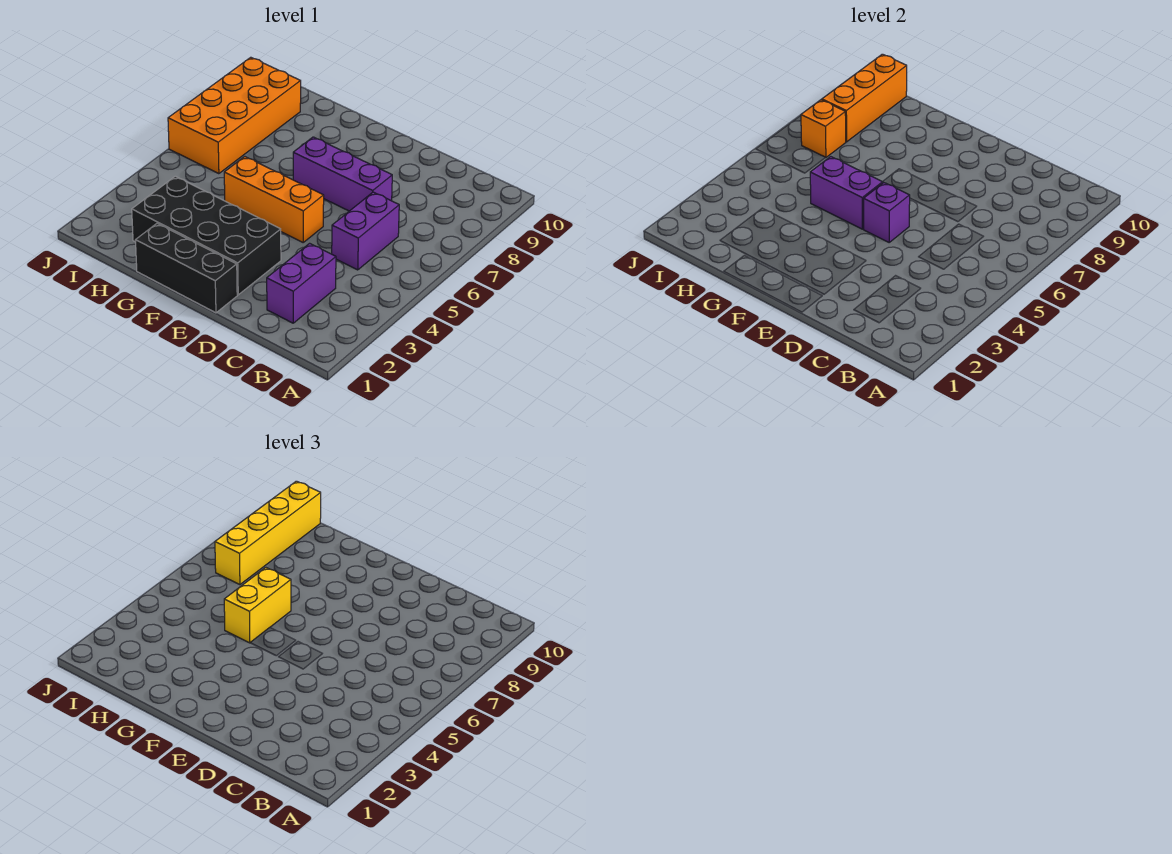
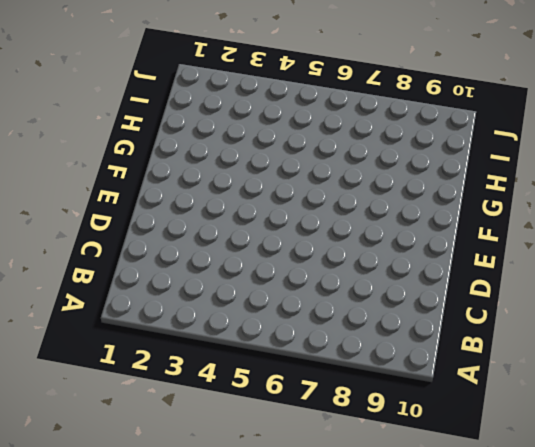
none -> purple 1x2 brick [267,243,336,323]
none -> purple 1x2 brick [332,192,399,270]
none -> purple 1x3 brick [293,137,392,211]

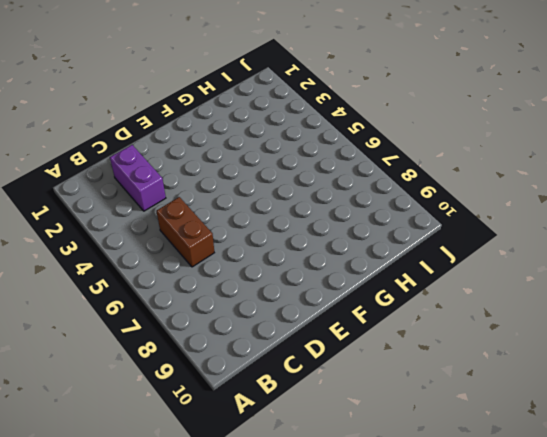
brown 1x2 brick [157,197,214,267] -> purple 1x2 brick [332,192,399,270]
none -> purple 1x3 brick [293,137,392,211]
none -> black 1x3 brick [136,223,237,313]
none -> black 2x4 brick [132,176,281,295]

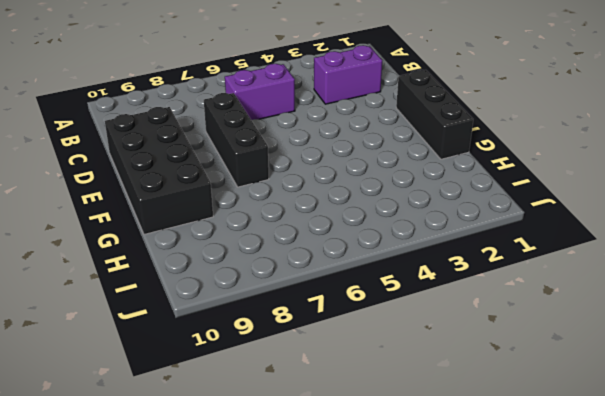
black 1x3 brick [204,93,269,187] -> purple 1x3 brick [293,137,392,211]
black 2x4 brick [105,107,213,234] -> black 2x4 brick moved to [132,176,281,295]
none -> orange 1x3 brick [224,157,324,242]
none -> orange 2x4 brick [168,57,301,174]
none -> purple 1x1 brick [864,183,910,242]

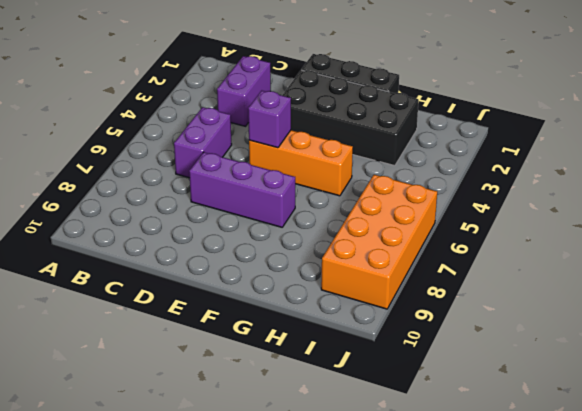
none -> purple 1x2 brick [810,157,883,229]
none -> orange 1x1 brick [801,100,846,158]
none -> orange 1x3 brick [822,54,907,142]

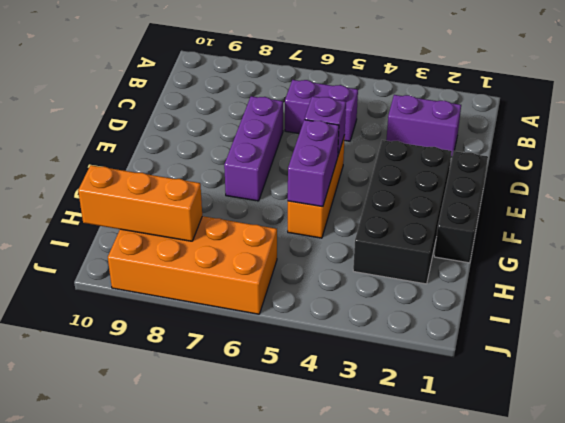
none -> orange 1x1 brick [801,100,846,158]
none -> yellow 1x2 brick [224,568,291,643]
none -> yellow 1x4 brick [215,481,321,585]

